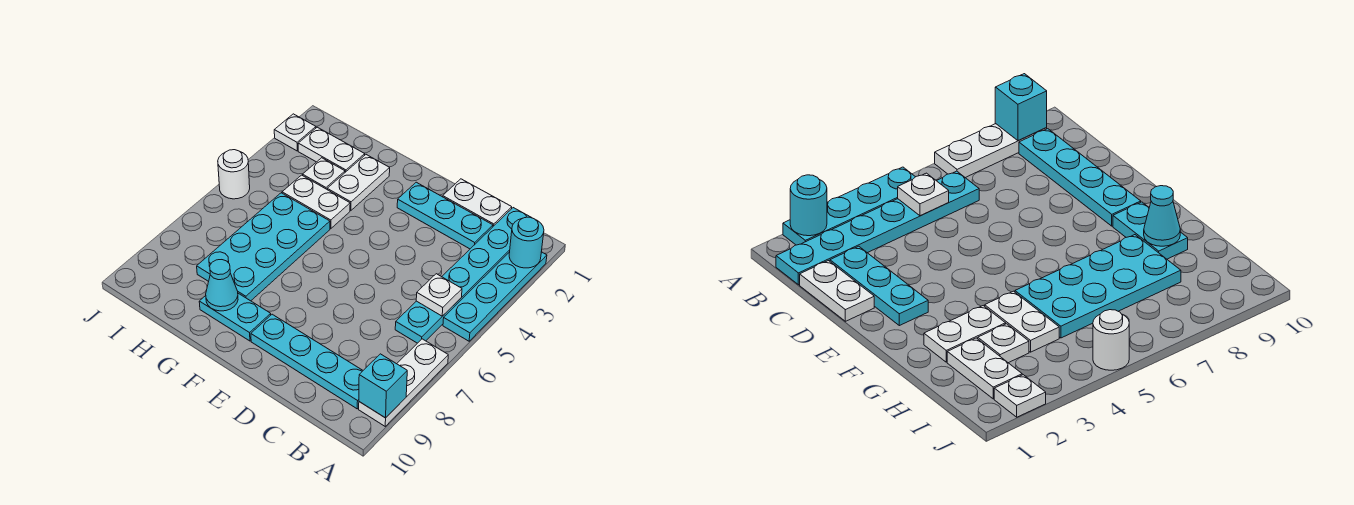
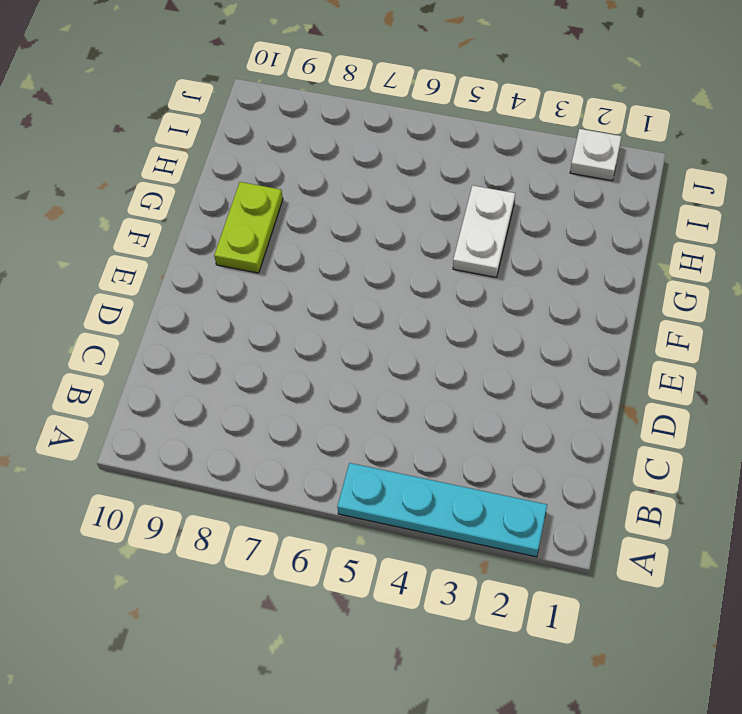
lime 1x2 plate [214,182,283,273] -> cyan 1x2 plate [199,293,271,341]
none -> white 1x3 plate [359,339,448,426]
none -> cyan 1x6 plate [395,208,532,343]
none -> cyan 1x4 plate [251,314,363,409]

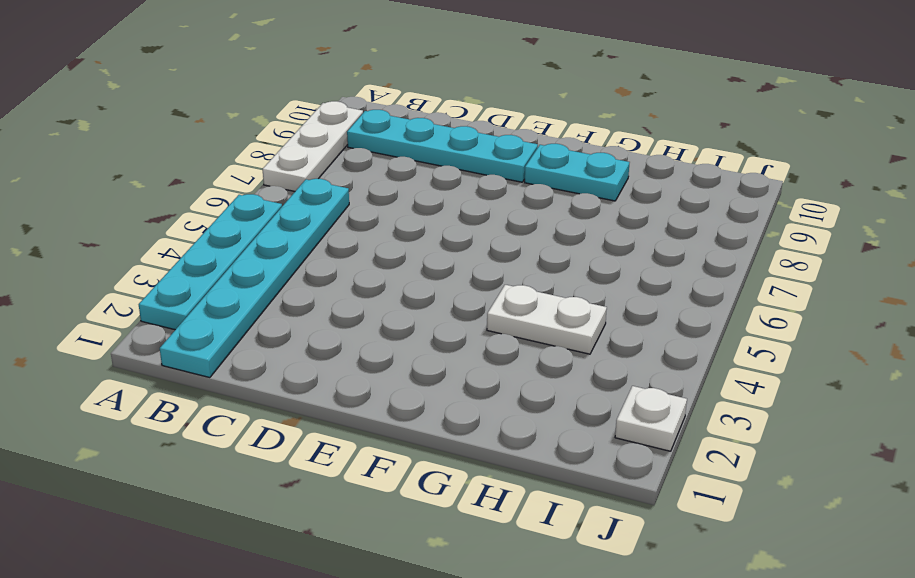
none -> white 1x2 plate [443,179,512,226]
none -> cyan 1x3 plate [397,182,493,249]
none -> white 1x2 plate [327,155,390,210]

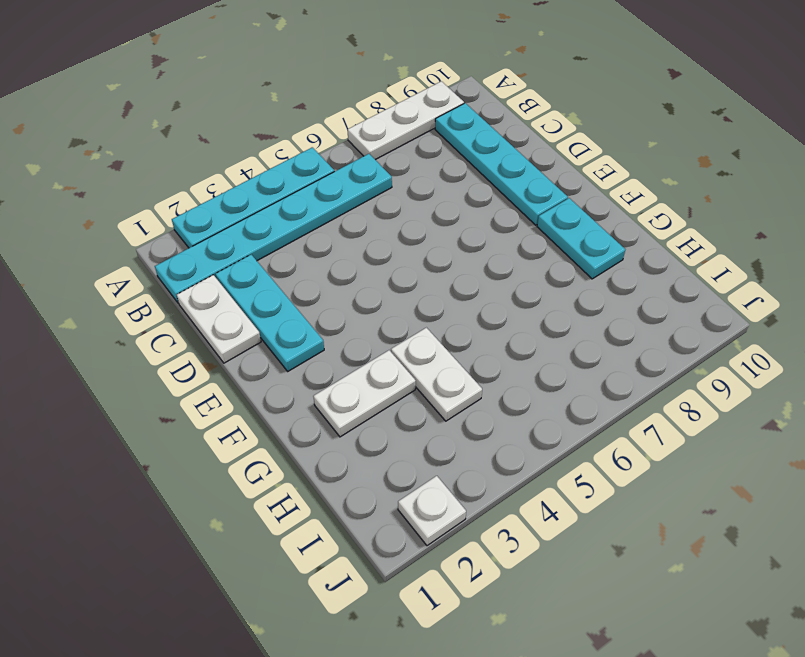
none -> cyan 2x4 plate [197,193,330,301]
none -> white 1x2 plate [298,127,365,172]
none -> white 1x1 plate [303,158,345,189]

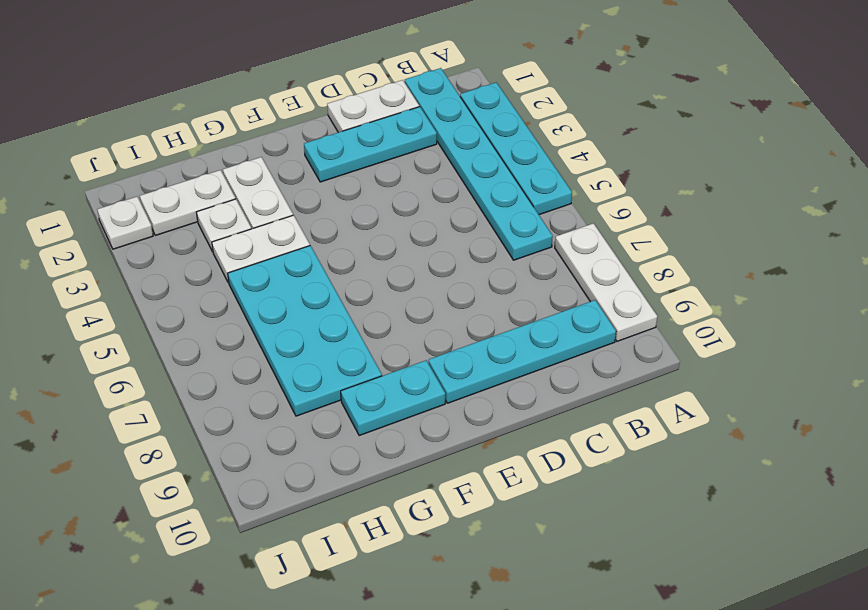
none -> white 1x1 round brick [218,150,250,199]
none -> cyan 1x1 round brick [509,217,544,268]
none -> cyan 1x1 brick [359,354,407,418]

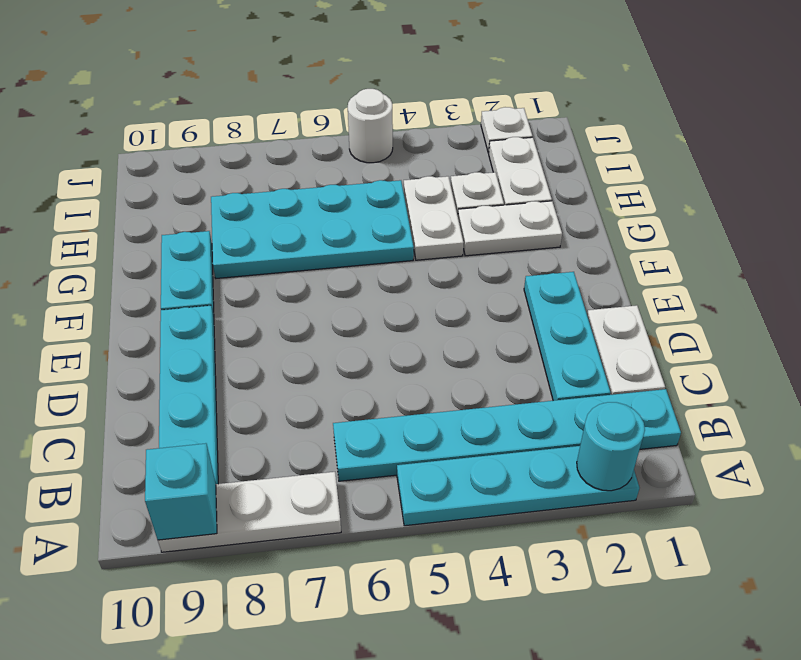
none -> white 1x1 plate [416,274,462,316]
none -> cyan 1x1 cone [206,260,238,311]

